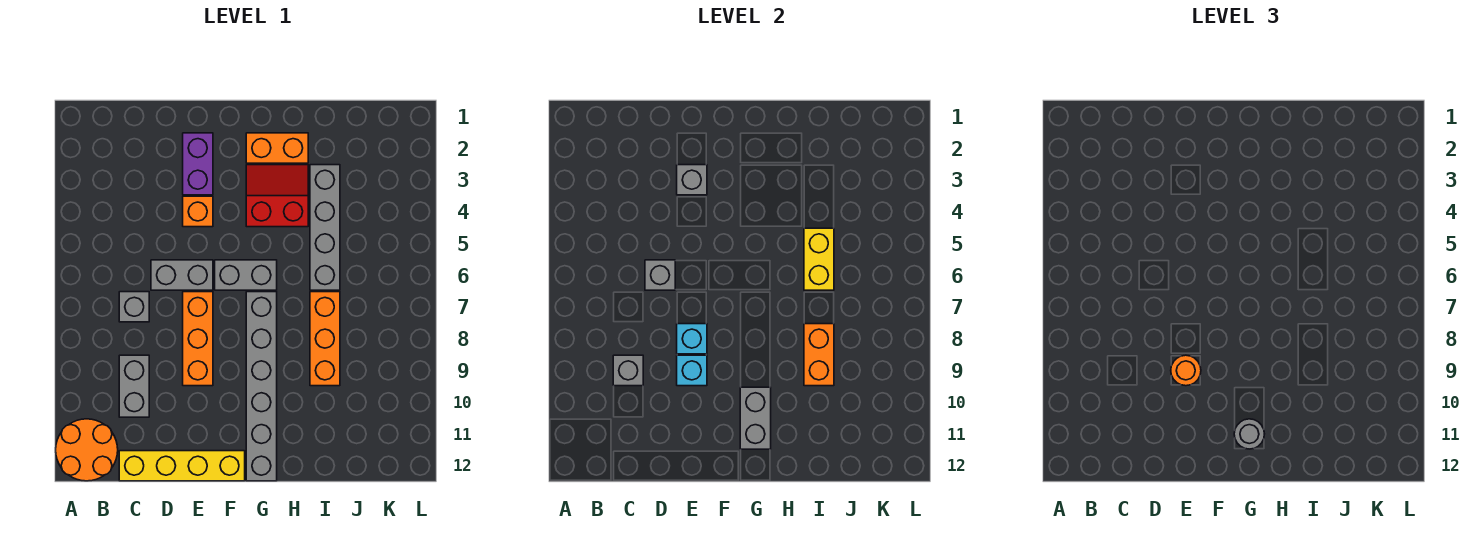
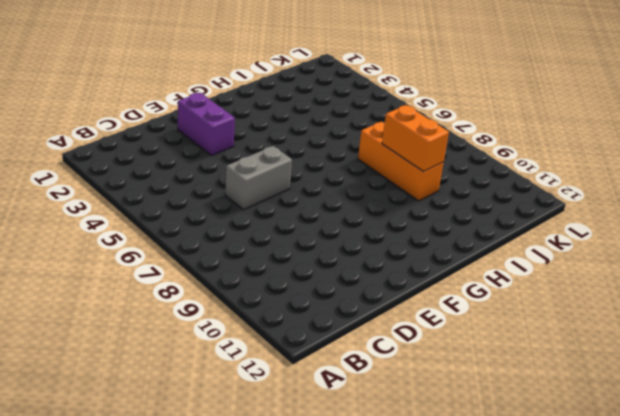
none -> orange 2x2 round brick [56,419,118,481]
none -> grey 1x1 brick [119,292,149,322]
none -> grey 1x2 brick [119,355,149,417]

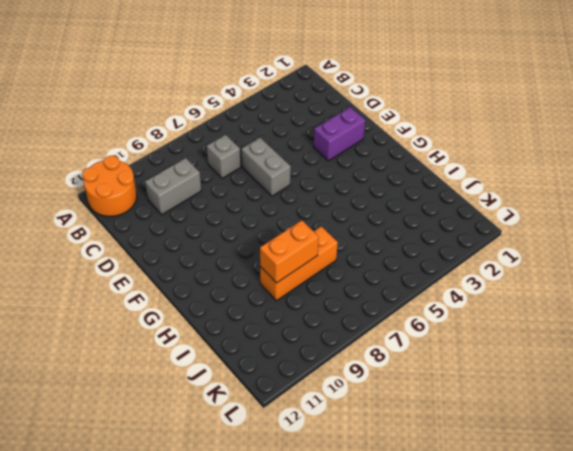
none -> yellow 1x4 brick [119,451,245,481]
none -> orange 1x1 brick [183,196,213,227]
none -> orange 1x3 brick [183,292,213,386]

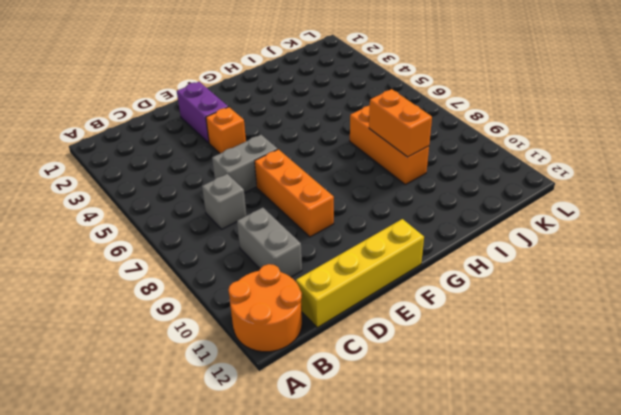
none -> grey 1x2 brick [215,260,277,290]
none -> orange 1x2 brick [246,133,308,163]
none -> red 2x2 slope [246,165,308,227]

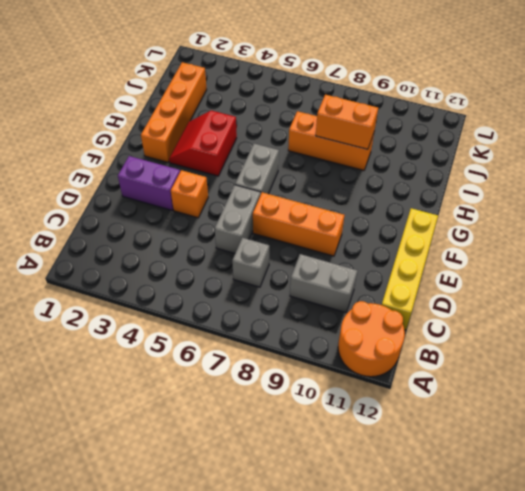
orange 1x4 brick [141,62,207,162] -> orange 1x2 brick [246,133,308,163]
none -> grey 1x6 brick [246,292,277,481]
none -> grey 1x4 brick [310,165,340,290]
none -> grey 1x1 brick [613,355,643,386]

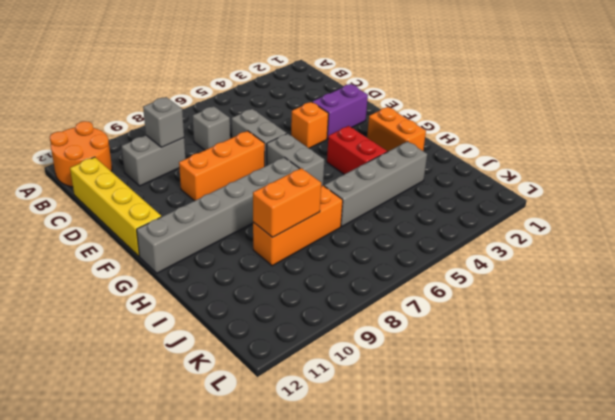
none -> grey 1x1 brick [645,260,675,290]
none -> grey 1x1 brick [677,165,707,195]
none -> cyan 1x1 brick [677,324,707,354]

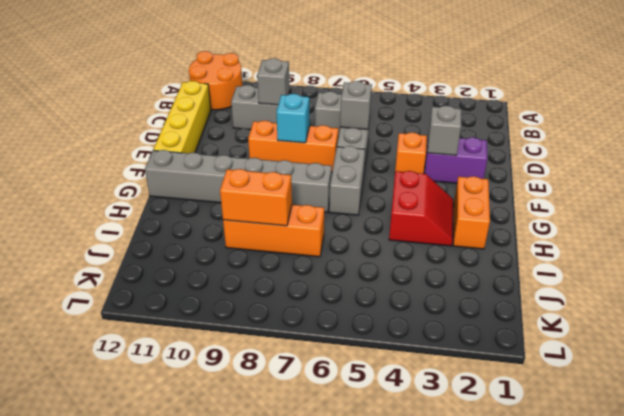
none -> grey 1x4 brick [310,165,340,290]
none -> cyan 1x1 brick [677,355,707,386]
none -> grey 1x2 brick [740,387,771,449]

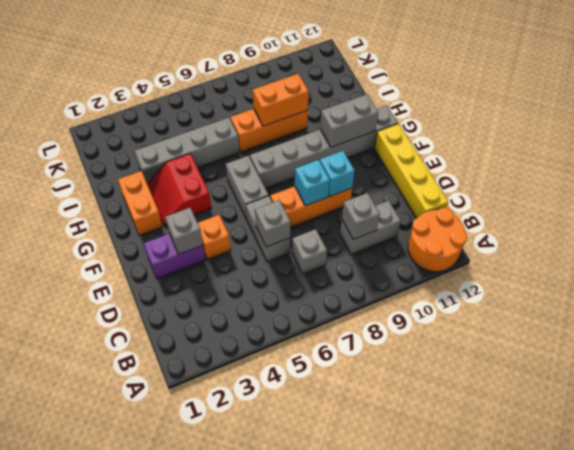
none -> yellow 1x2 brick [804,228,834,290]
none -> orange 1x1 round brick [1171,355,1201,386]
none -> grey 1x1 round brick [1234,419,1264,449]

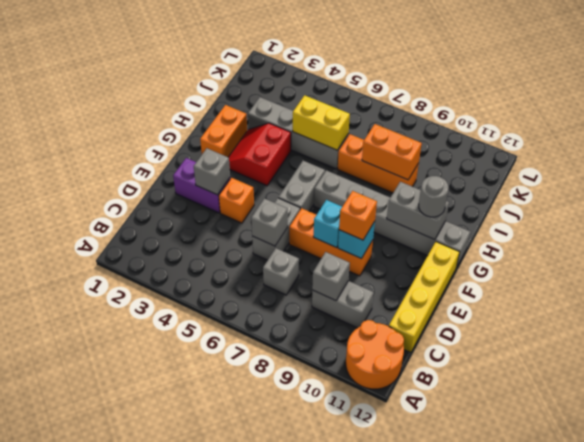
orange 1x1 brick [339,191,377,240] -> orange 1x1 round brick [1171,355,1201,386]

